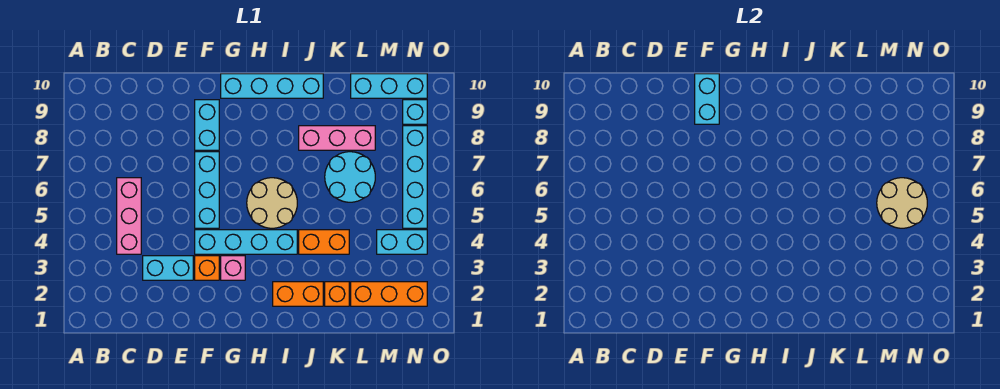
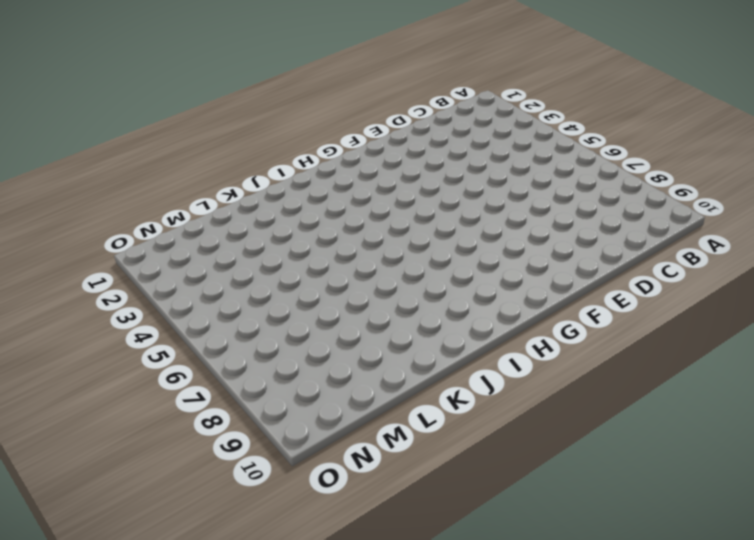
none -> pink 1x3 brick [117,178,141,254]
none -> cyan 1x2 brick [143,256,193,280]
none -> orange 1x1 brick [195,256,219,280]

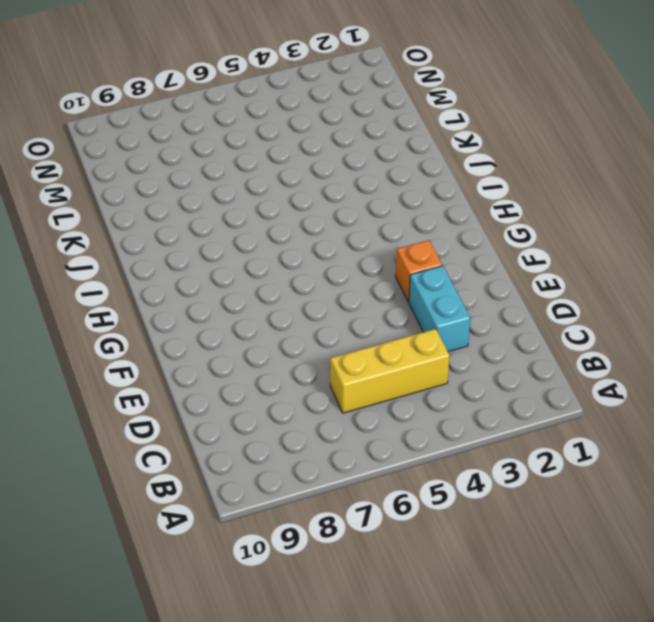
yellow 1x3 brick [330,329,450,413] -> pink 1x3 brick [117,178,141,254]
none -> cyan 1x4 brick [195,230,297,254]
none -> cyan 1x3 brick [195,152,219,228]
none -> cyan 1x2 brick [195,100,219,150]

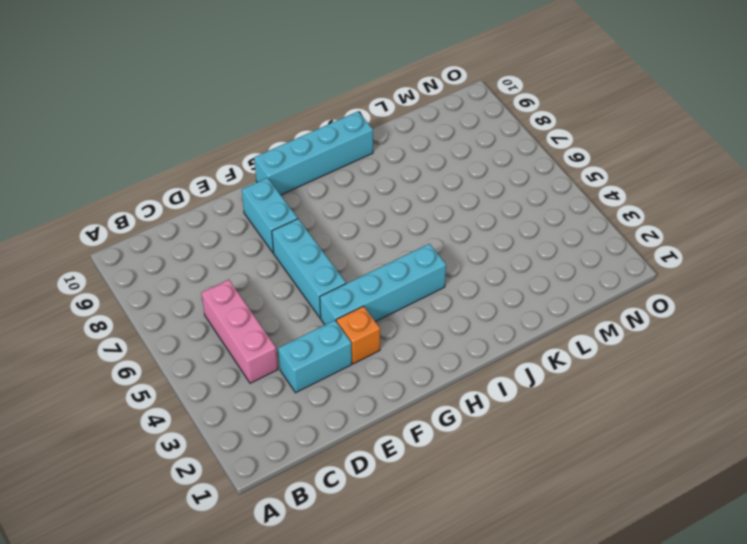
none -> pink 1x1 brick [221,256,245,280]
none -> tan 2x2 round brick [247,178,297,228]
none -> orange 1x2 brick [273,282,323,306]

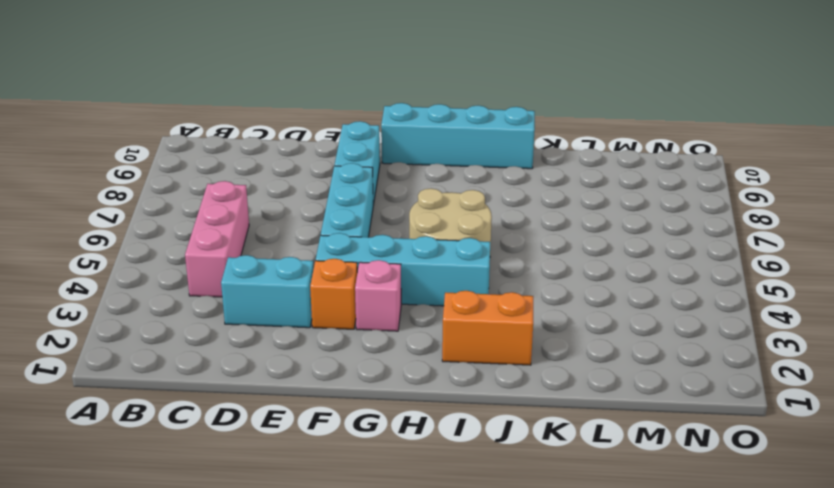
none -> orange 1x2 brick [299,230,349,254]
none -> pink 1x3 brick [299,126,375,150]
none -> orange 1x1 brick [325,282,349,306]

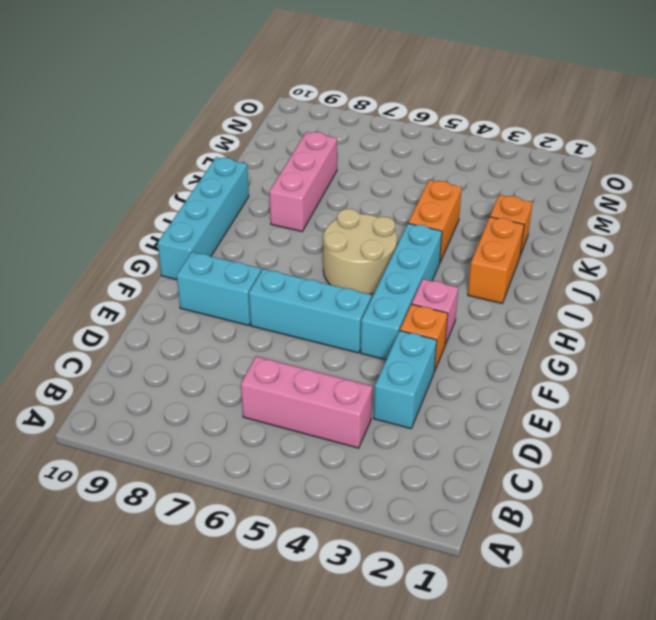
none -> cyan 2x2 round brick [325,152,375,202]
none -> orange 1x3 brick [351,282,427,306]
none -> cyan 1x3 brick [351,74,427,98]

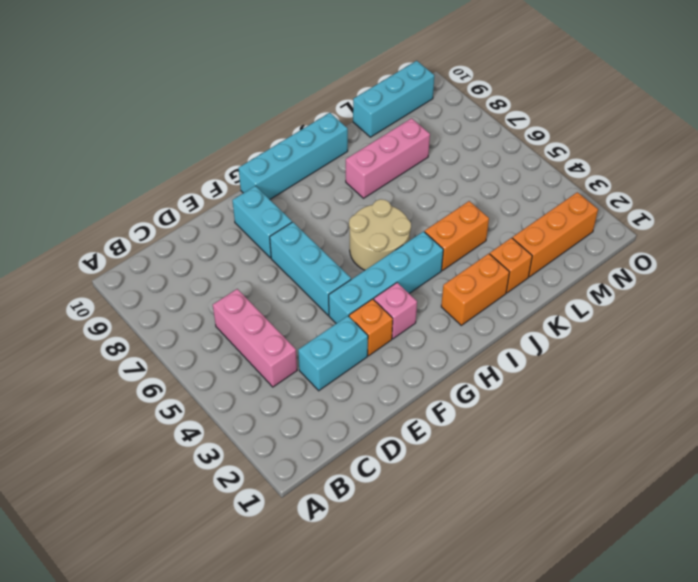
none -> cyan 2x2 round brick [325,152,375,202]
none -> cyan 1x2 brick [377,230,427,254]
none -> cyan 1x4 brick [403,126,427,228]

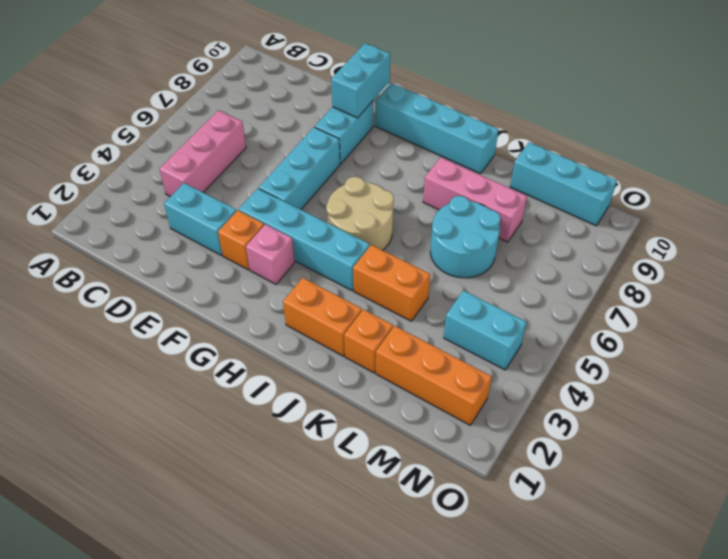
none -> cyan 1x4 brick [403,126,427,228]
none -> cyan 1x1 brick [403,100,427,124]
none -> tan 2x2 round brick [877,178,927,228]

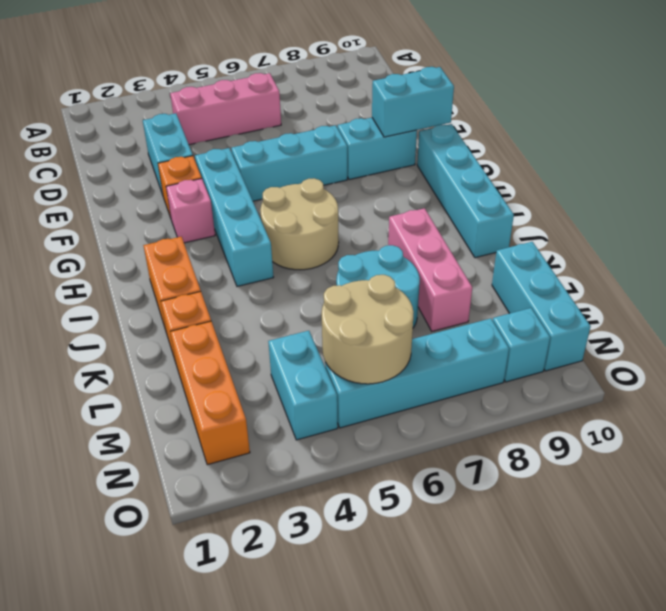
none -> orange 1x2 brick [299,230,349,254]

